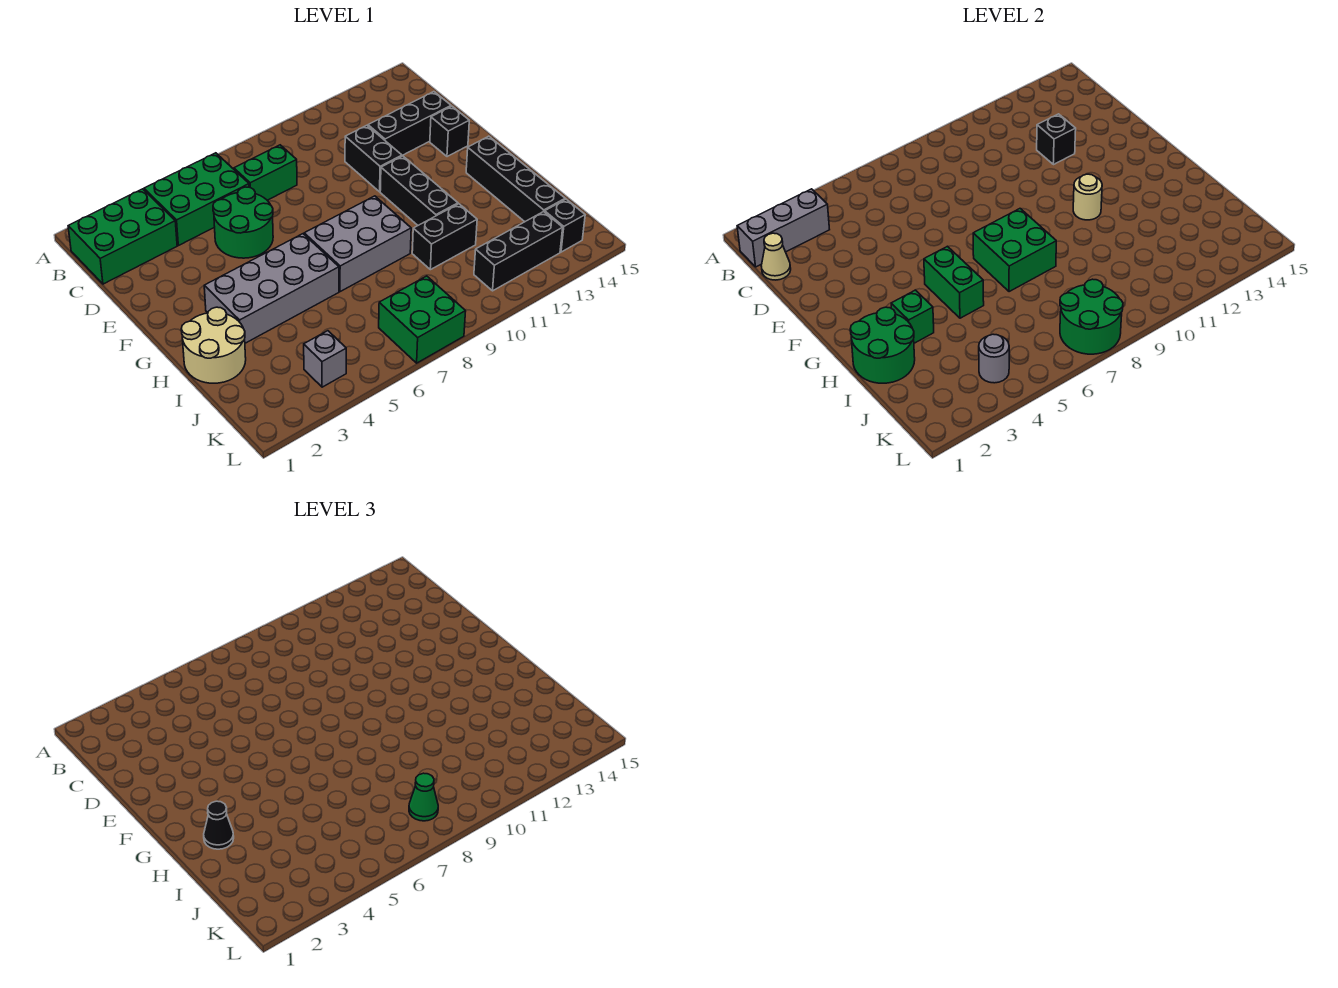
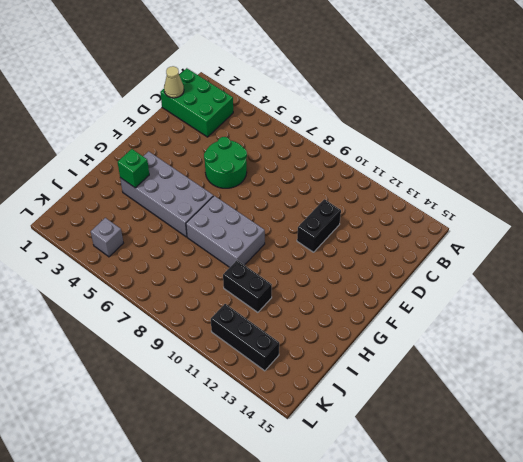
none -> green 2x3 brick [144,153,249,246]
none -> green 1x2 brick [234,145,297,200]
none -> black 1x3 brick [368,92,451,155]

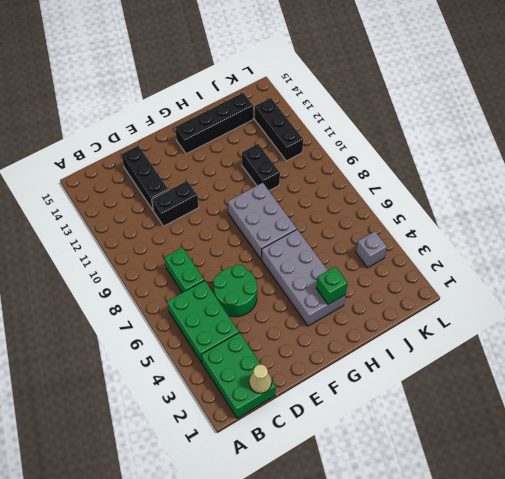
none -> black 1x1 brick [430,106,469,157]
none -> black 1x3 brick [380,156,458,225]
none -> tan 2x2 round brick [181,307,246,383]

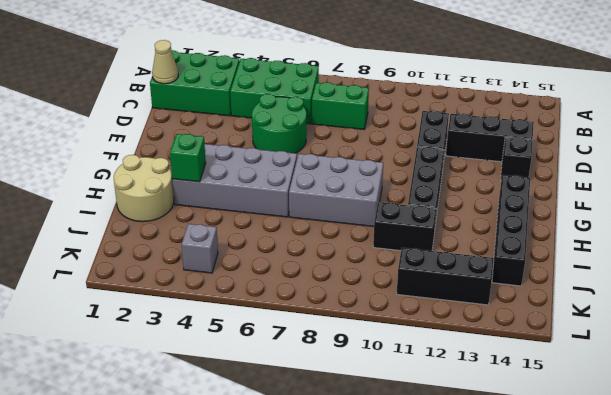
none -> green 2x2 brick [379,276,466,363]
none -> black 1x1 brick [545,199,585,252]
none -> grey 1x3 brick [737,189,830,267]

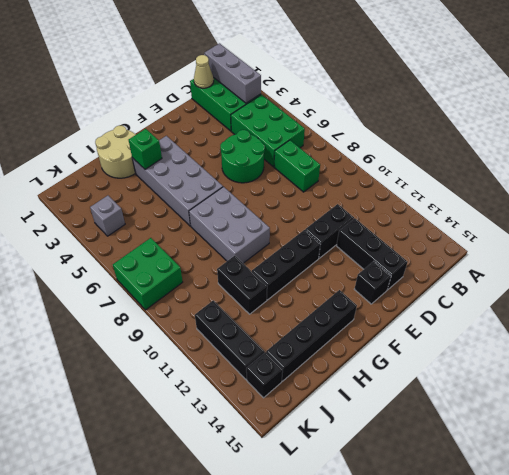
none -> black 1x1 brick [1037,114,1076,165]
none -> green 1x2 brick [924,246,984,318]
none -> green 2x2 brick [973,209,1056,292]

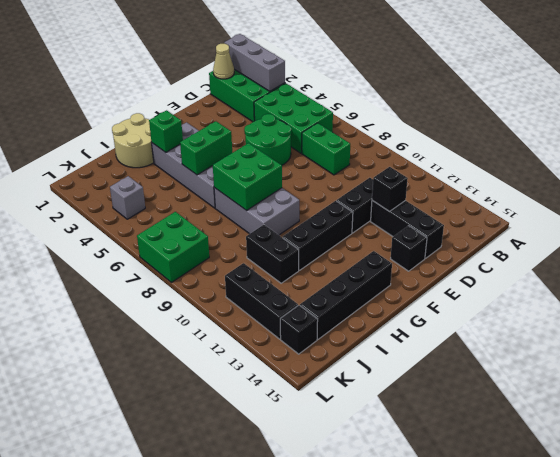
none -> tan 1x1 round brick [1073,174,1102,220]
none -> green 2x2 round brick [850,307,915,383]
none -> grey 1x1 round brick [979,334,1009,383]

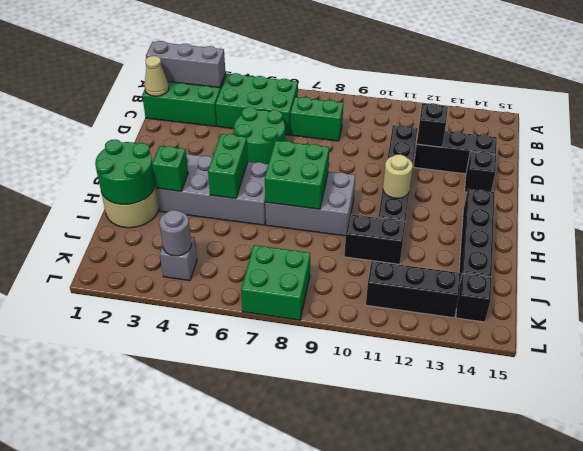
none -> green 2x2 round brick [1060,279,1123,354]
none -> black 1x1 cone [204,801,234,849]
none -> green 1x1 cone [409,773,438,821]

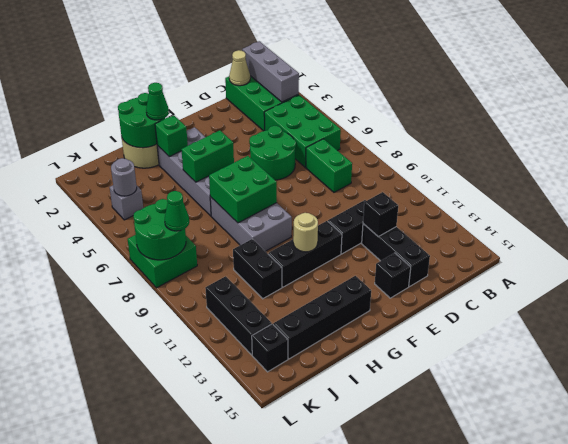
green 1x1 cone [146,83,169,120] -> black 1x1 cone [204,801,234,849]

